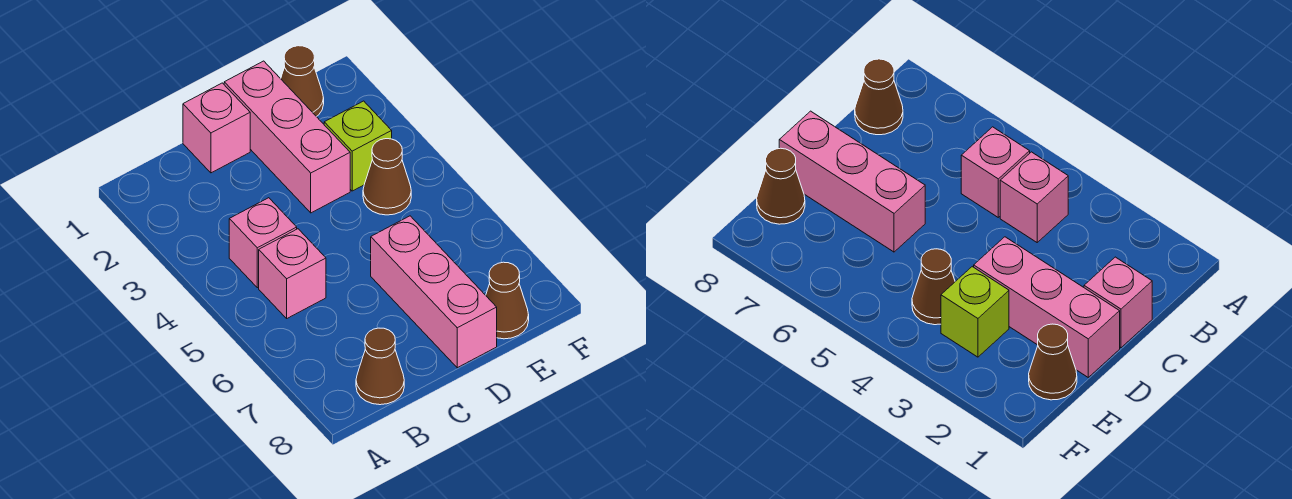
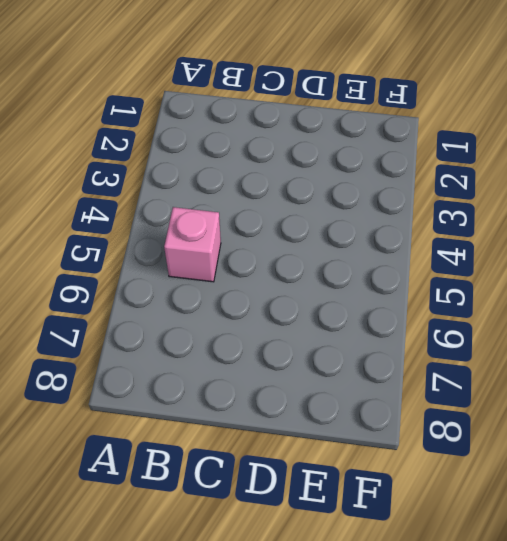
none -> pink 1x1 brick [229,198,297,288]
none -> brown 1x1 cone [356,328,404,405]

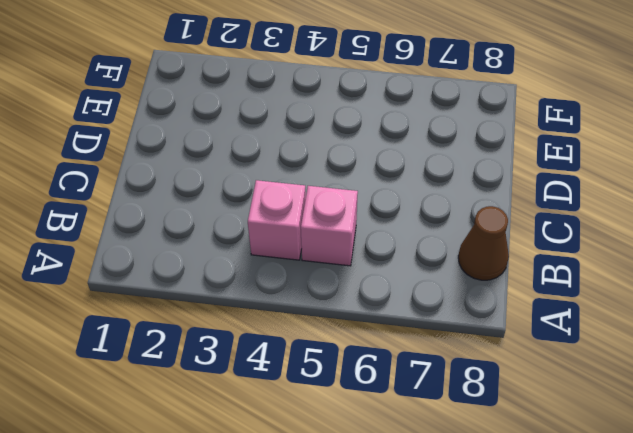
none -> pink 1x1 brick [183,83,250,173]
none -> pink 1x3 brick [224,61,350,213]

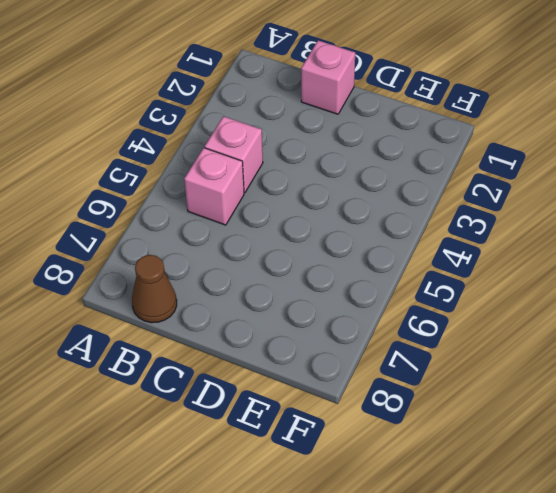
none -> pink 1x3 brick [224,61,350,213]
none -> pink 1x3 brick [371,216,497,368]

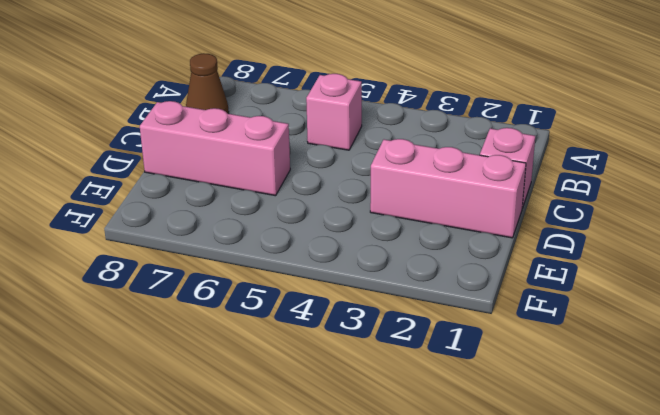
none -> pink 1x1 brick [229,198,297,288]
none -> brown 1x1 cone [281,46,324,117]

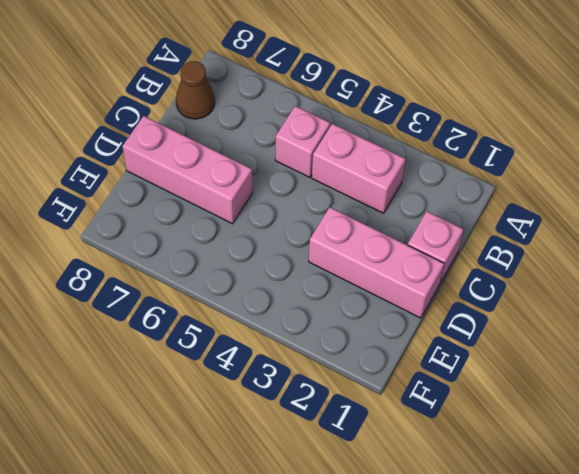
pink 1x2 brick [312,124,406,213] -> pink 1x1 brick [229,198,297,288]
none -> brown 1x1 cone [281,46,324,117]
none -> lime 1x1 brick [324,101,392,191]

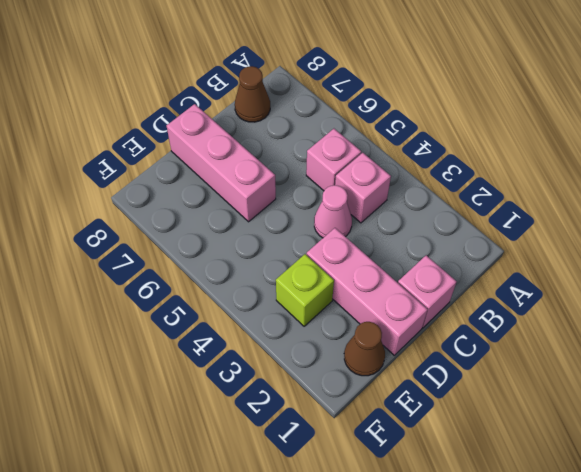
pink 1x1 cone [314,185,352,238] -> none
none -> brown 1x1 cone [363,139,411,215]
none -> brown 1x1 cone [486,262,529,339]

